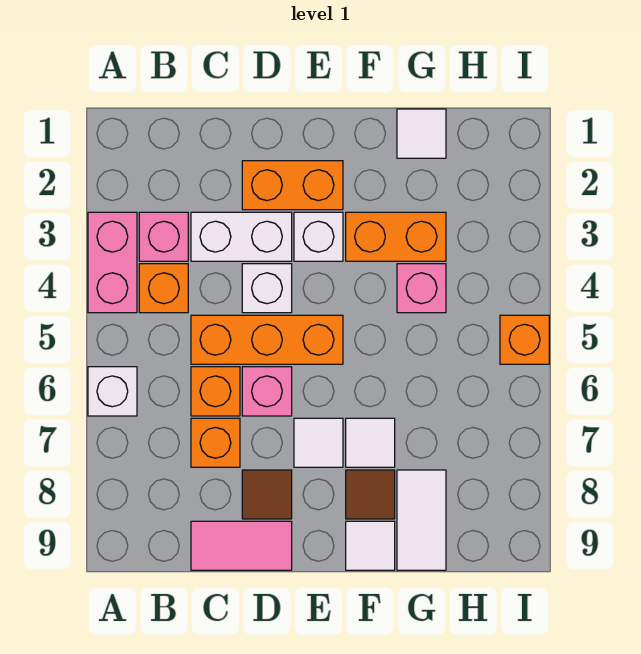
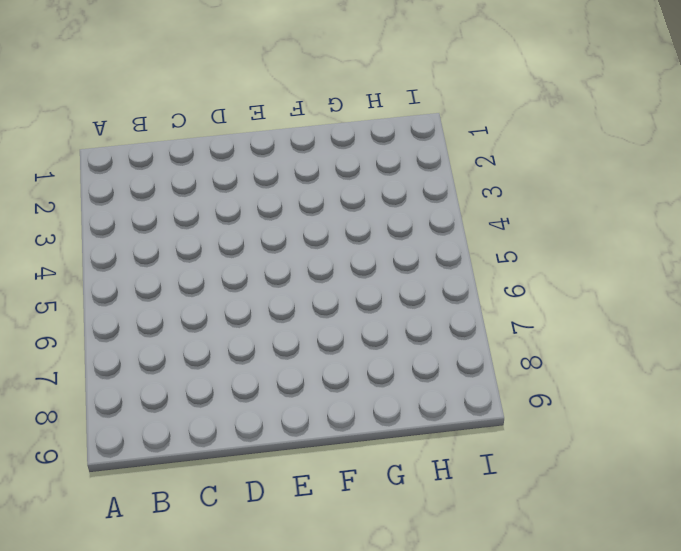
none -> pink 1x2 brick [88,212,137,313]
none -> white 1x1 brick [88,367,137,416]
none -> pink 1x1 brick [139,212,188,261]

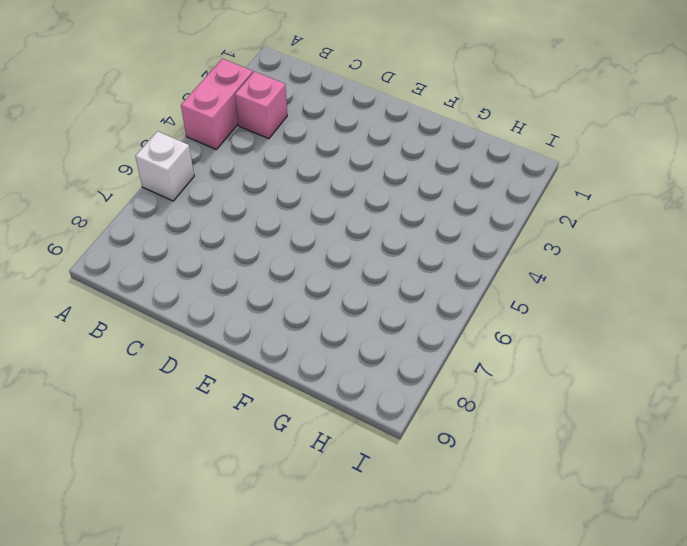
none -> orange 1x1 brick [139,264,188,313]
none -> white 1x2 brick [191,212,292,261]
none -> orange 1x3 brick [191,315,343,364]

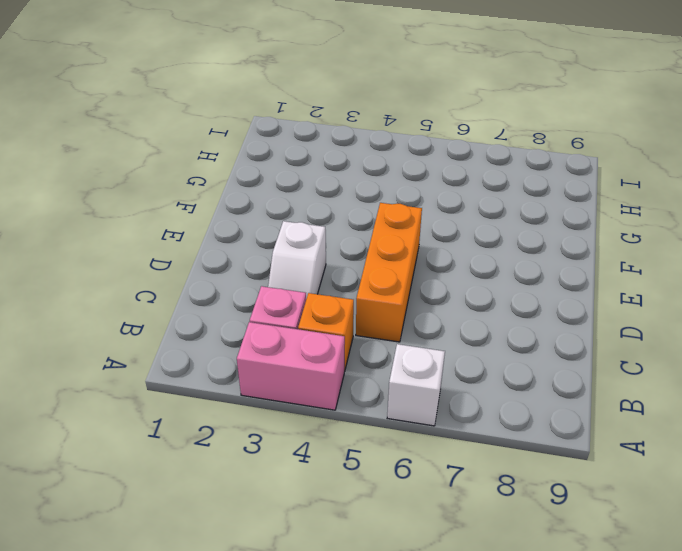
white 1x2 slope [268,221,326,299] -> white 1x2 brick [191,212,292,261]
none -> orange 1x1 brick [191,367,240,416]
none -> orange 1x1 brick [191,418,240,467]
none -> pink 1x2 tile [191,521,292,570]

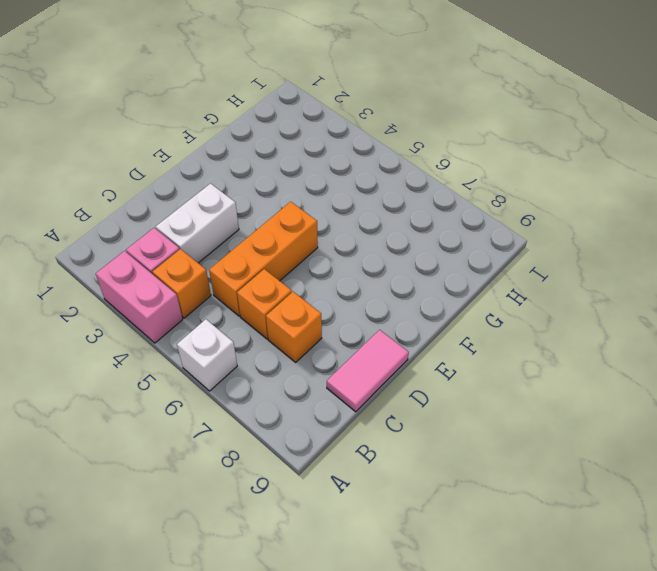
none -> orange 1x2 brick [242,161,343,210]
none -> white 1x1 brick [242,264,292,313]
none -> pink 1x1 brick [242,367,292,416]

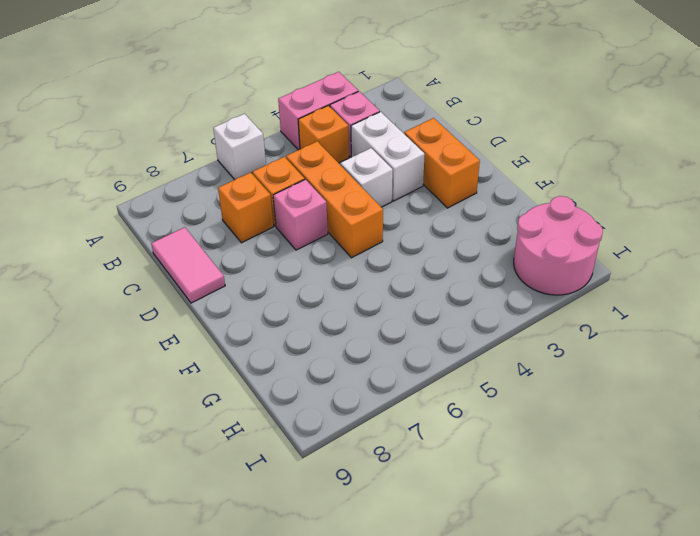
pink 2x2 round brick [514,196,603,295] -> none
none -> brown 1x1 tile [242,470,292,519]
none -> white 1x1 brick [294,212,343,261]
none -> white 1x1 tile [294,418,343,467]

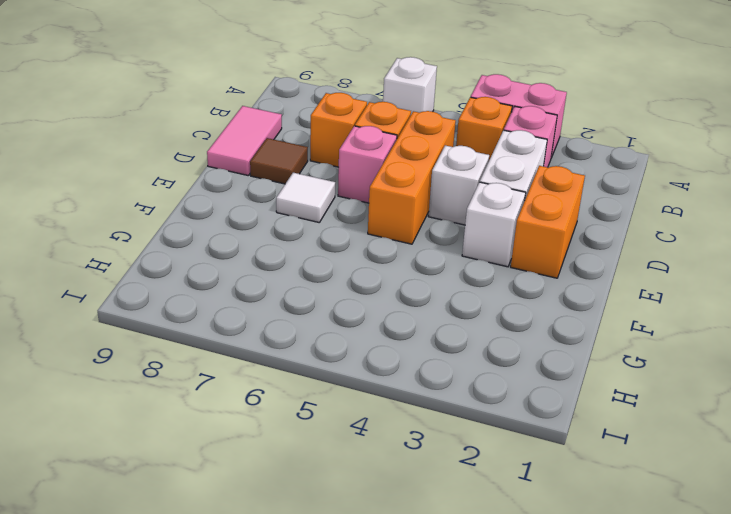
none -> orange 1x2 brick [346,212,446,261]
none -> white 1x1 tile [346,418,395,467]
none -> brown 1x1 tile [346,470,395,519]

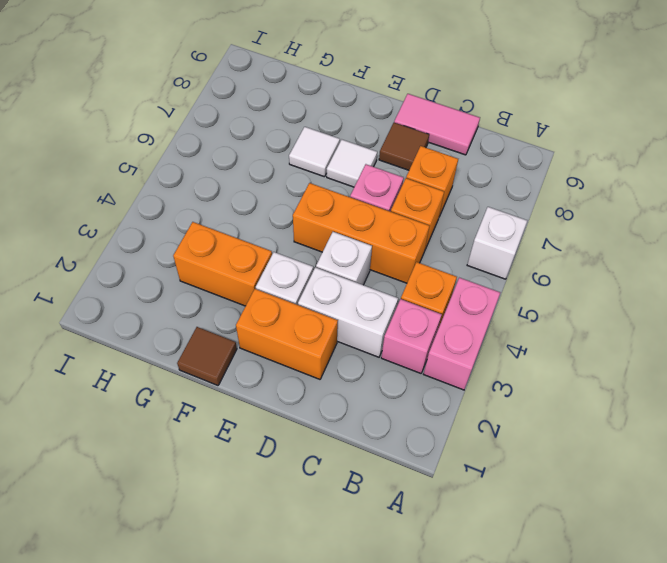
brown 1x1 tile [177,327,237,385] -> brown 1x1 tile moved to [346,470,395,519]
none -> white 1x1 tile [346,521,395,570]
none -> white 1x1 tile [397,109,446,158]
none -> pink 1x1 brick [397,264,446,313]

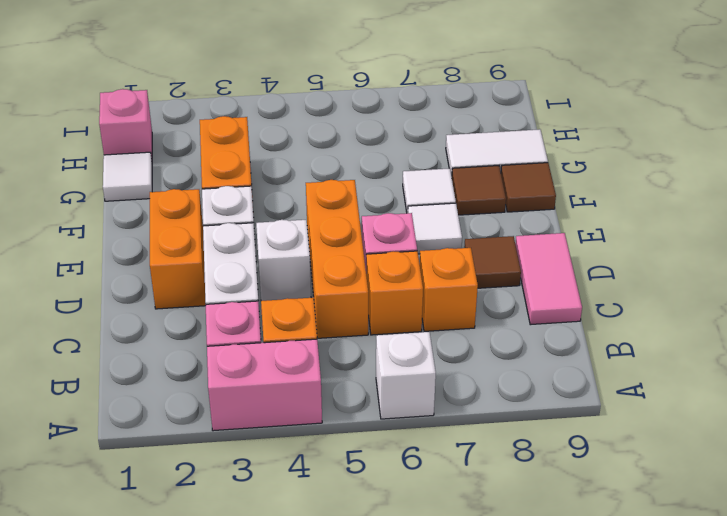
brown 1x1 tile [501,163,556,212] -> white 1x1 tile [346,521,395,570]
pink 1x1 brick [99,89,152,158] -> pink 1x1 brick moved to [397,264,446,313]
none -> orange 1x1 brick [500,315,549,364]

